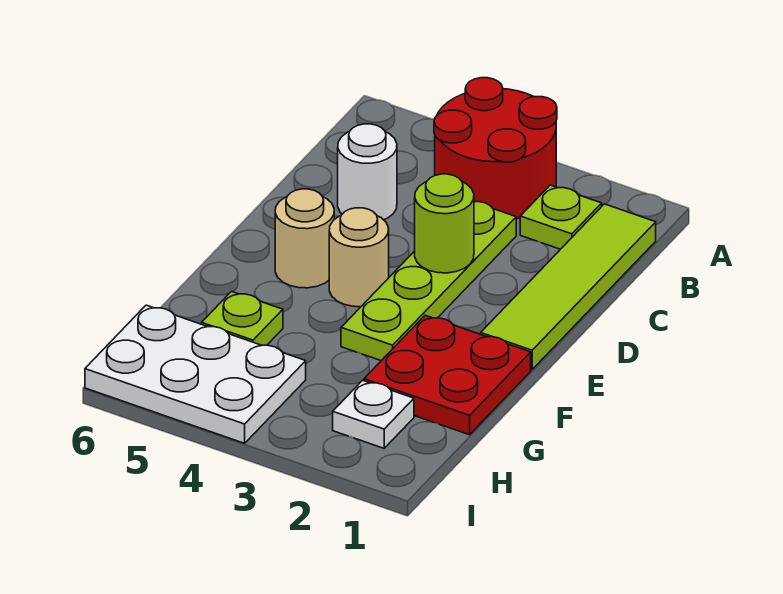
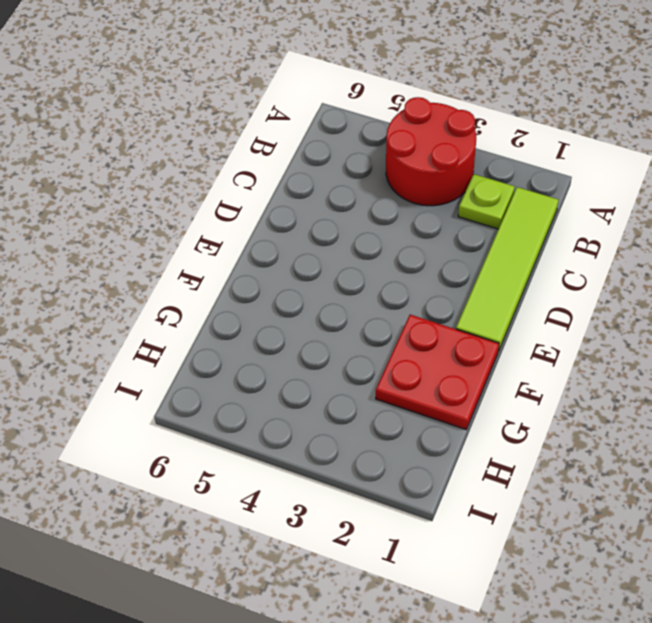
none -> lime 1x4 plate [341,202,516,361]
none -> white 1x1 round brick [338,124,397,220]
none -> tan 1x1 round brick [329,208,389,307]

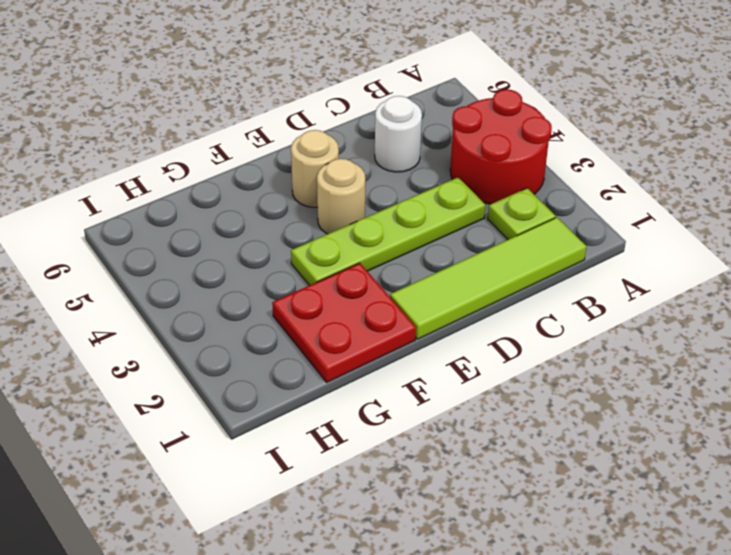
none -> lime 1x1 plate [202,292,283,345]
none -> white 1x1 plate [333,380,414,448]
none -> white 2x3 plate [85,305,306,443]

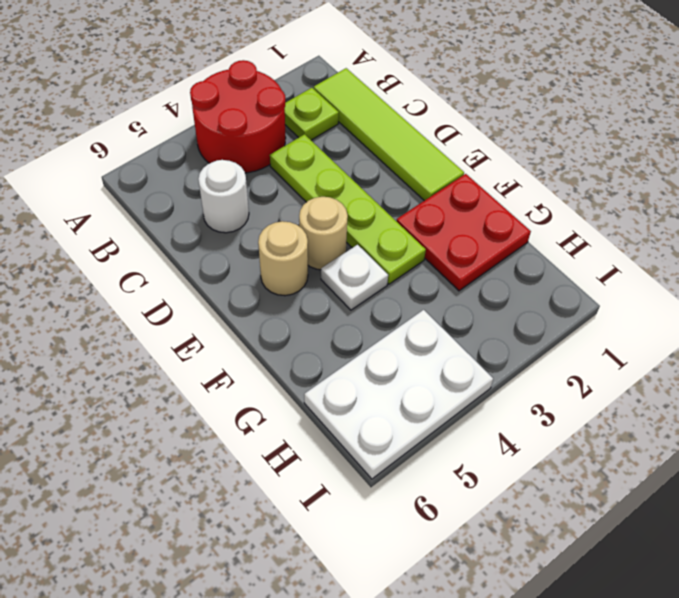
white 1x1 plate [321,245,388,310] -> white 1x1 plate moved to [333,380,414,448]
none -> lime 1x1 plate [202,292,283,345]
none -> lime 1x1 round brick [415,174,474,273]

